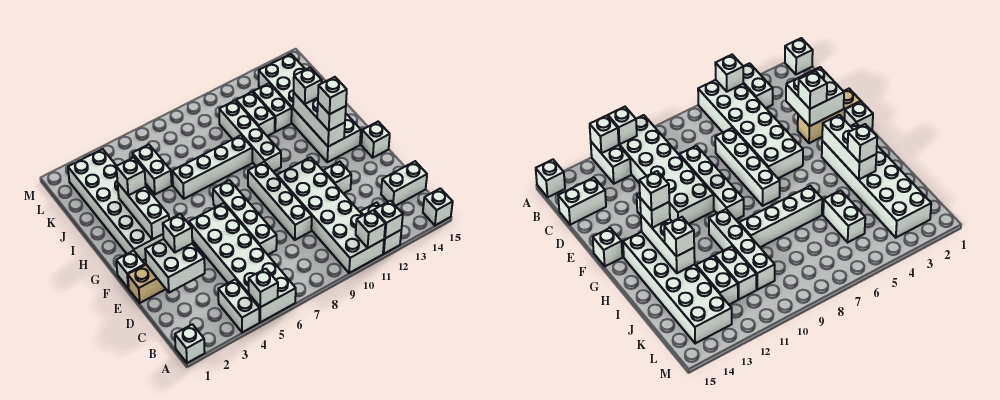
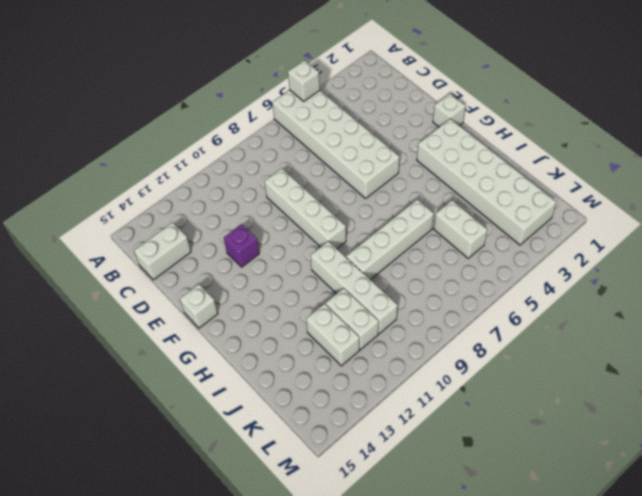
purple 1x1 brick [224,224,259,267] -> white 1x1 brick [324,162,351,194]
none -> white 1x1 brick [175,324,205,363]
none -> white 1x2 brick [218,279,259,332]
none -> white 2x6 brick [277,157,384,273]
none -> white 1x2 brick [360,203,401,254]

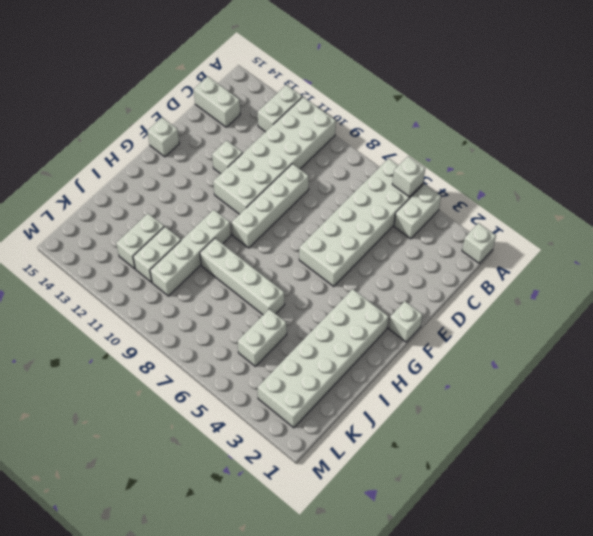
none -> white 1x1 brick [423,188,453,225]
none -> white 1x4 brick [213,180,277,255]
none -> tan 1x3 brick [128,265,165,303]
none -> white 2x6 brick [259,54,361,162]

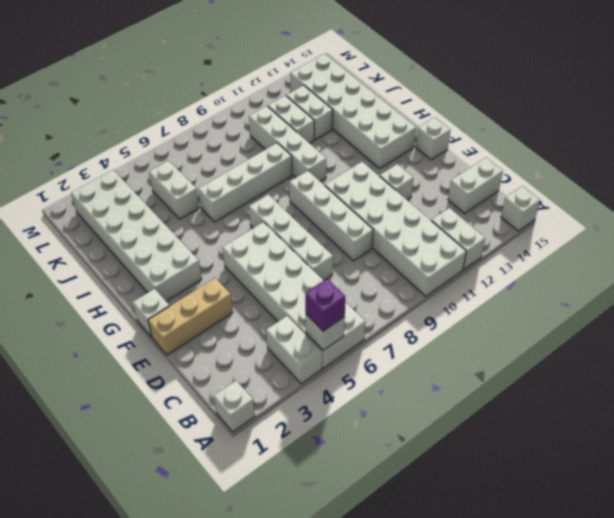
purple 1x1 brick [305,279,345,331] -> none
none -> white 1x1 brick [356,210,385,248]
none -> white 1x1 brick [374,201,403,238]
none -> white 2x2 brick [145,239,205,293]
none -> white 1x3 brick [118,184,169,239]

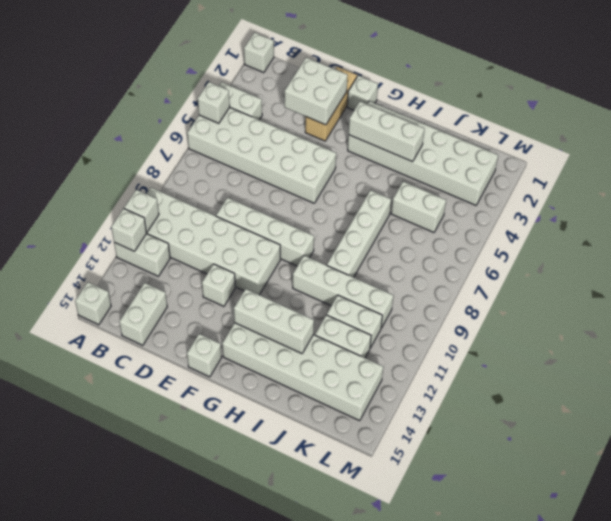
none -> white 1x4 brick [213,180,277,255]
none -> white 1x1 brick [163,214,192,252]
none -> white 1x1 brick [317,102,346,130]
none -> white 1x1 brick [116,157,146,195]

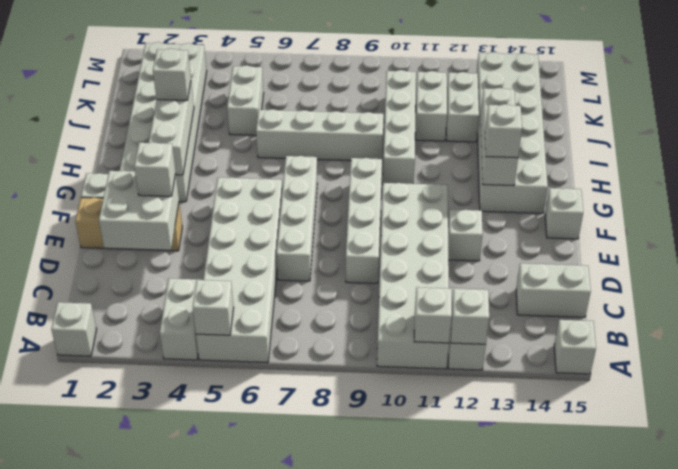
none -> white 1x1 brick [293,68,322,104]
none -> white 1x1 brick [318,77,347,114]

